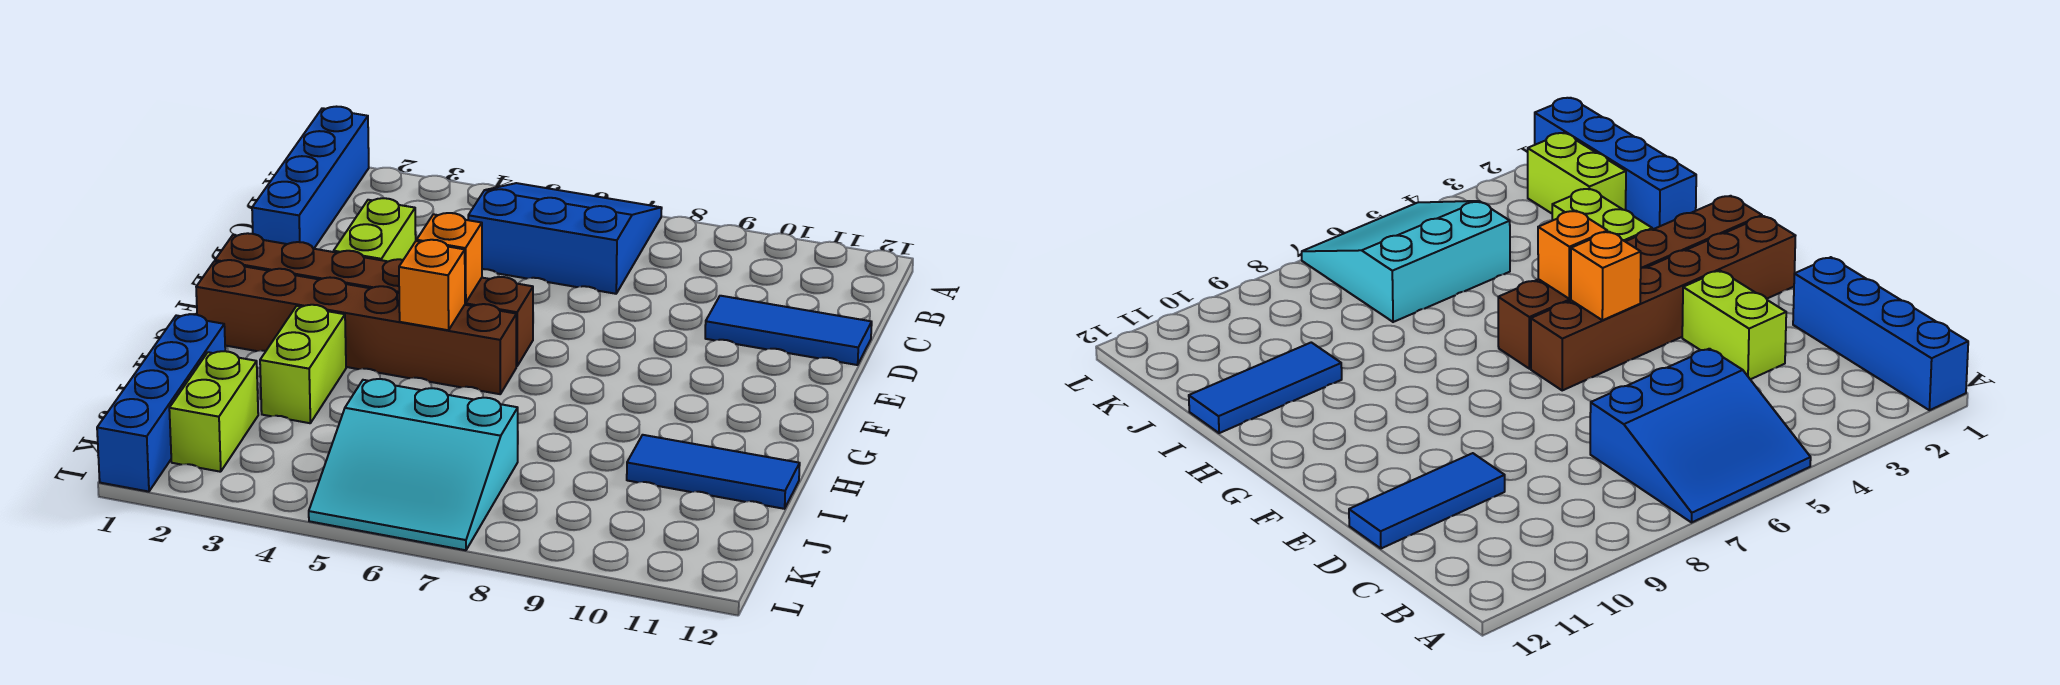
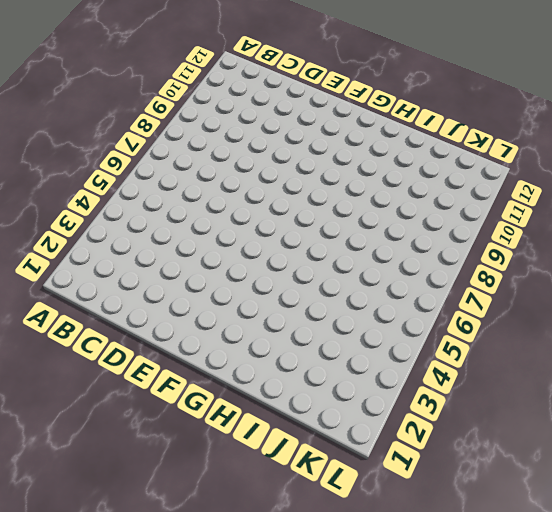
none -> blue 1x4 brick [252,107,369,249]
none -> blue 3x3 slope [468,183,662,294]
none -> lime 1x2 brick [334,198,416,261]

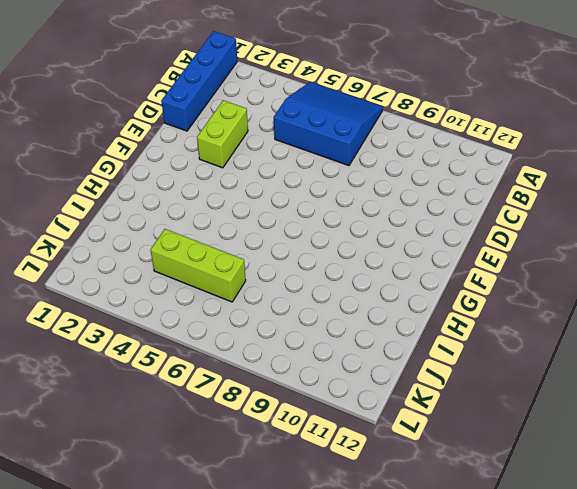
lime 1x3 brick [151,229,246,302] -> cyan 3x3 slope [309,379,518,550]
none -> blue 1x3 tile [705,296,872,365]
none -> brown 1x6 brick [215,233,533,366]
none -> brown 1x6 brick [196,260,516,394]

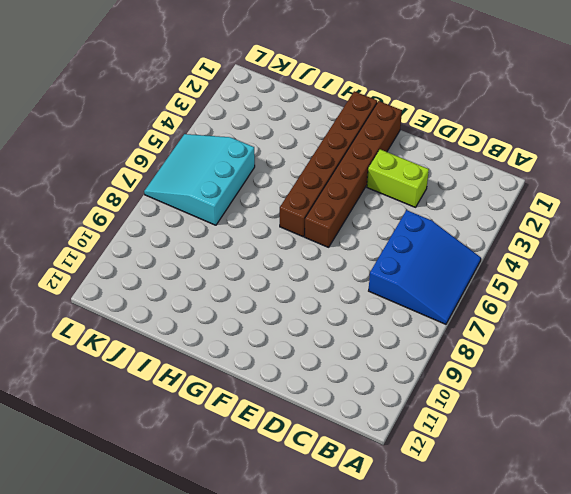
none -> blue 1x4 brick [252,107,369,249]
none -> blue 1x3 tile [705,296,872,365]
none -> lime 1x2 brick [260,305,346,423]

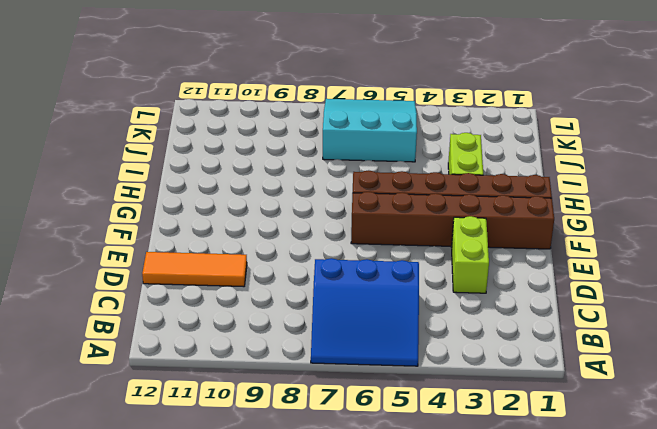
orange 1x3 tile [142,252,247,287] -> blue 1x3 tile [705,296,872,365]
none -> blue 1x4 brick [252,107,369,249]
none -> blue 1x4 brick [97,314,225,492]
none -> blue 1x3 tile [627,435,800,509]

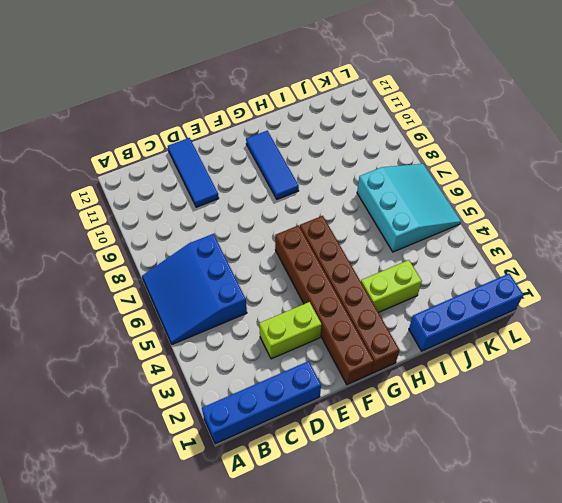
blue 1x3 tile [246,131,299,199] -> blue 1x3 tile moved to [627,435,800,509]
none -> lime 1x2 brick [169,351,258,472]
none -> orange 1x1 brick [417,213,482,303]
none -> orange 1x1 brick [399,240,465,330]

